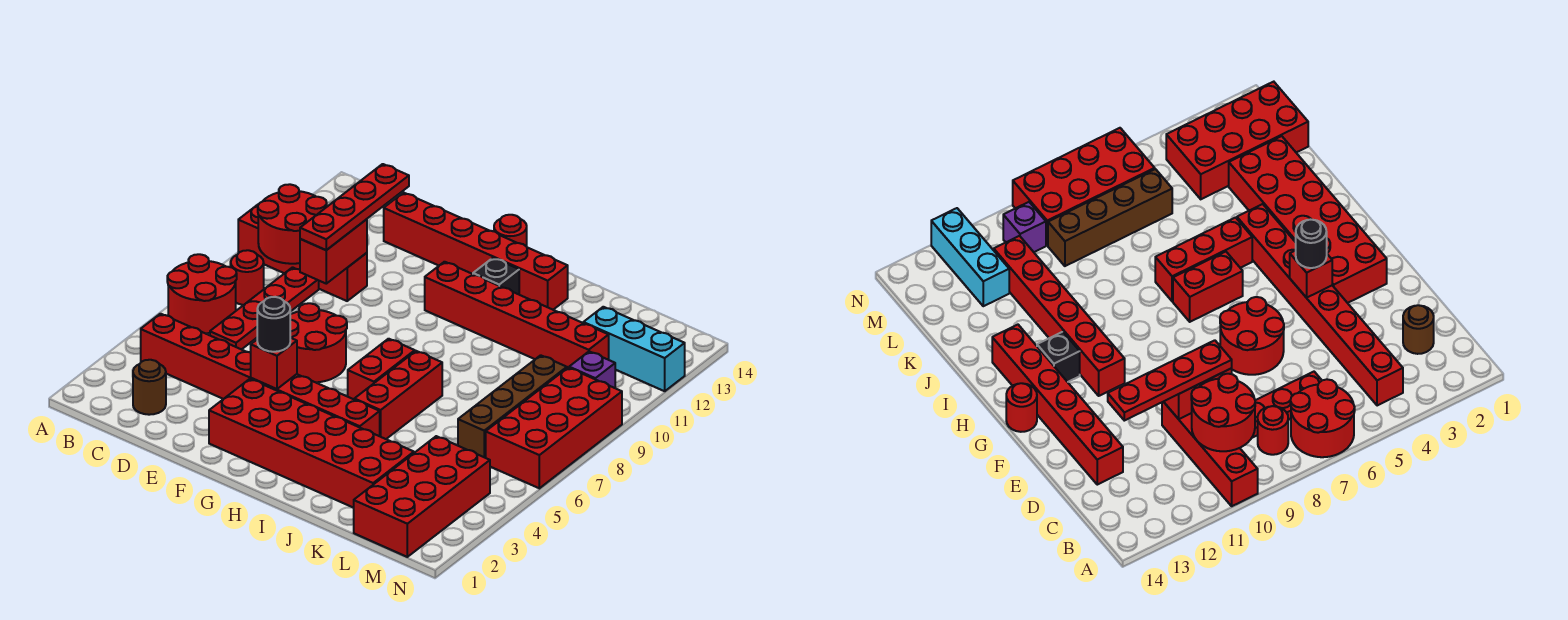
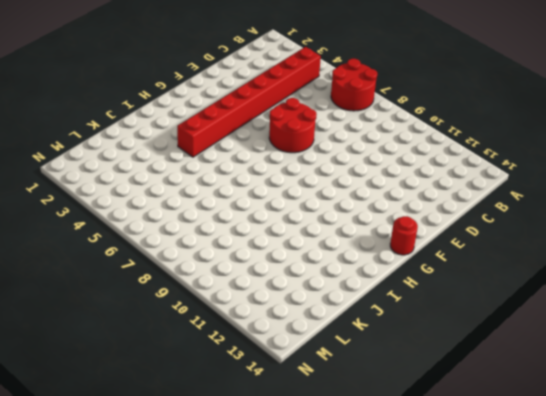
none -> red 1x4 brick [238,204,367,301]
none -> red 1x1 round brick [231,250,264,305]
none -> brown 1x1 round brick [133,360,166,415]

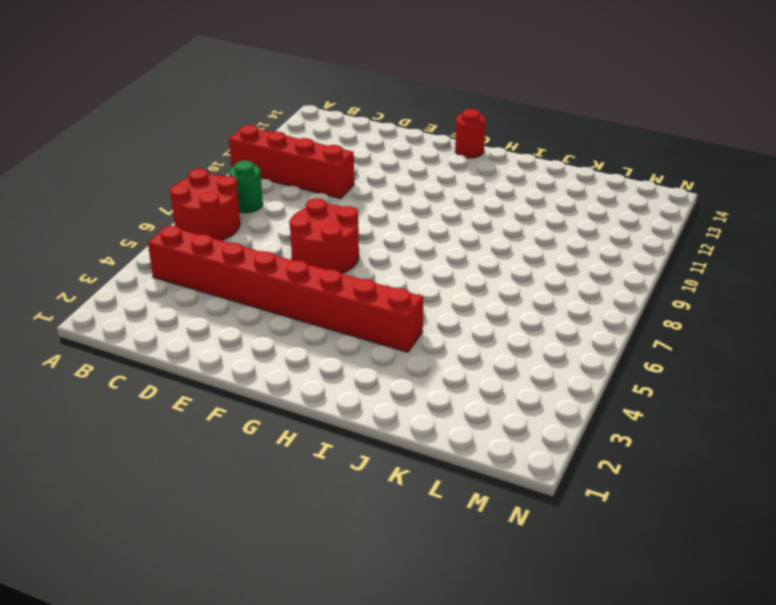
green 1x1 round brick [229,160,263,213] -> red 1x1 round brick [231,250,264,305]
none -> brown 1x1 round brick [133,360,166,415]
none -> red 1x4 plate [210,267,319,350]
none -> red 1x6 brick [384,193,568,310]

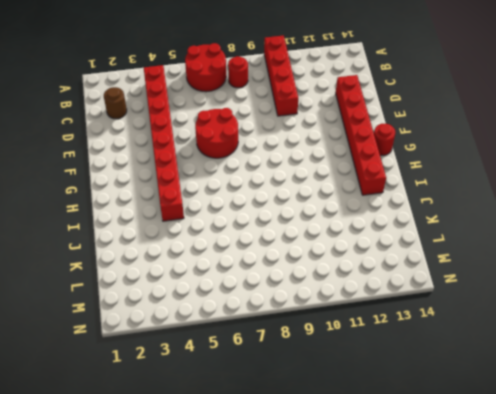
none -> red 1x4 plate [210,267,319,350]
none -> red 2x6 brick [209,379,414,508]
none -> red 1x6 brick [425,262,609,368]

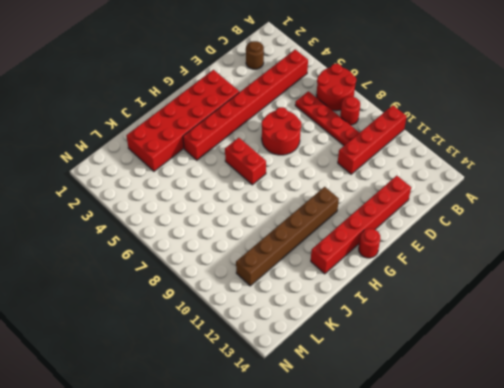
brown 1x6 brick [236,187,339,286] -> red 1x6 brick [425,262,609,368]
none -> black 1x1 brick [473,258,519,294]
none -> red 1x3 brick [354,351,442,439]
none -> red 2x4 brick [354,436,490,557]

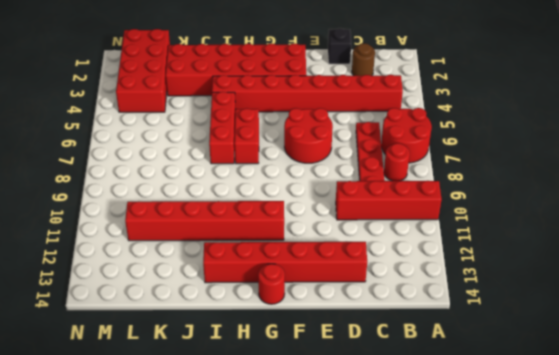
black 1x1 brick [328,28,351,64] -> black 1x1 brick moved to [473,258,519,294]
none -> brown 1x4 brick [458,355,567,458]
none -> cyan 1x3 brick [583,307,685,391]
none -> red 2x4 brick [486,368,622,488]

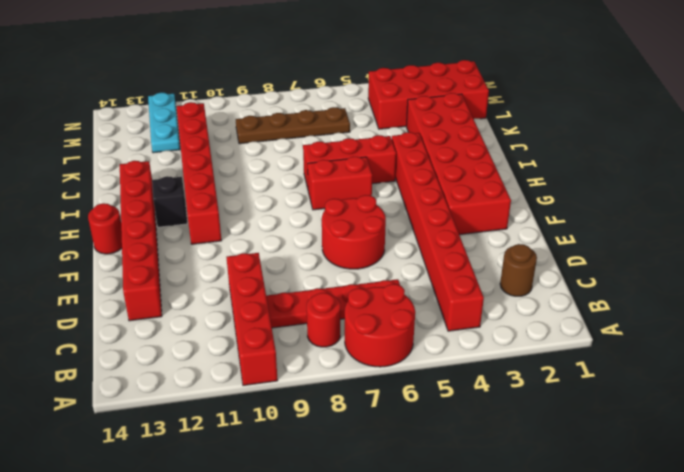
brown 1x4 plate [236,107,350,144] -> brown 1x4 brick [458,355,567,458]
cyan 1x3 plate [148,93,180,153] -> cyan 1x3 brick [583,307,685,391]
none -> red 2x4 brick [486,368,622,488]
none -> purple 1x1 brick [569,351,615,388]
none -> red 2x2 round brick [258,184,327,264]

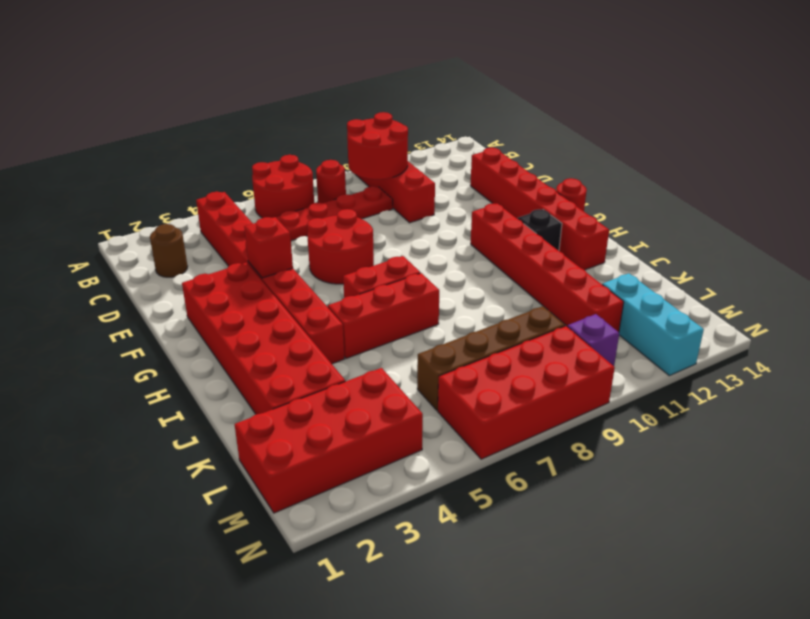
none -> red 1x2 brick [300,219,367,284]
none -> red 1x4 plate [300,164,409,250]
none -> black 1x1 round brick [257,297,290,352]

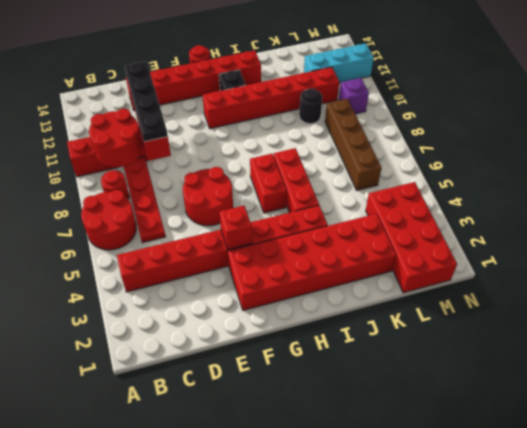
black 1x4 plate [124,61,168,142] -> red 1x4 plate [300,164,409,250]
black 1x1 round brick [299,89,322,124] -> black 1x1 round brick moved to [257,297,290,352]
none -> brown 1x1 round brick [133,360,166,415]
none -> red 2x4 brick [486,368,622,488]

